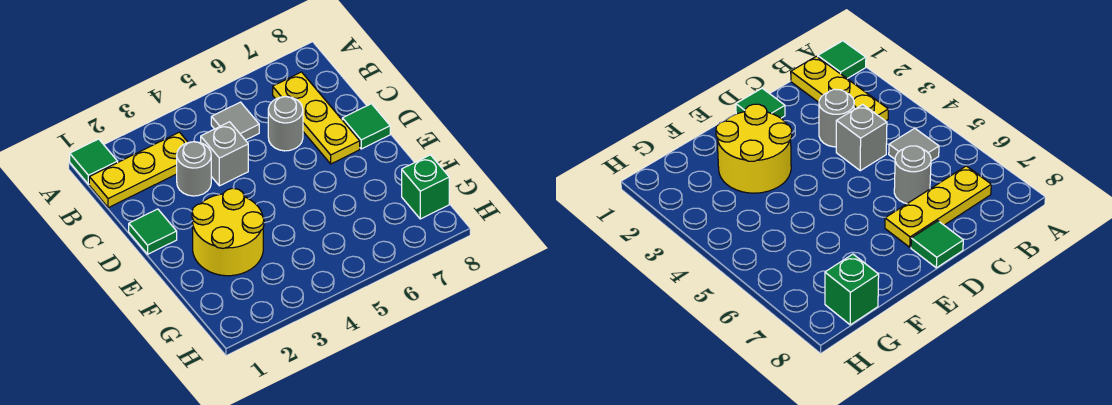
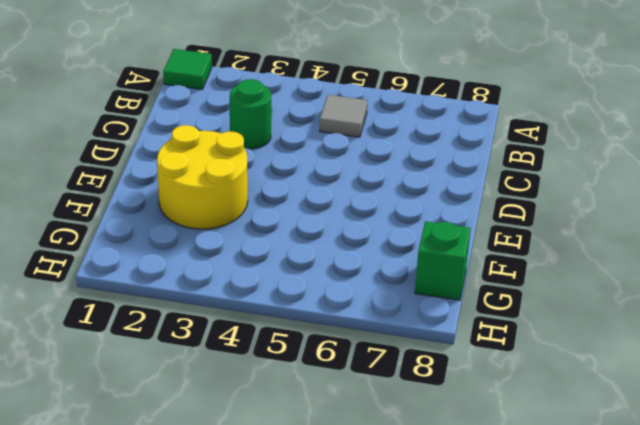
green 1x1 round brick [230,79,271,149] -> grey 1x1 round brick [177,142,211,196]
none -> yellow 1x3 plate [89,132,188,208]
none -> yellow 1x3 plate [273,72,360,164]

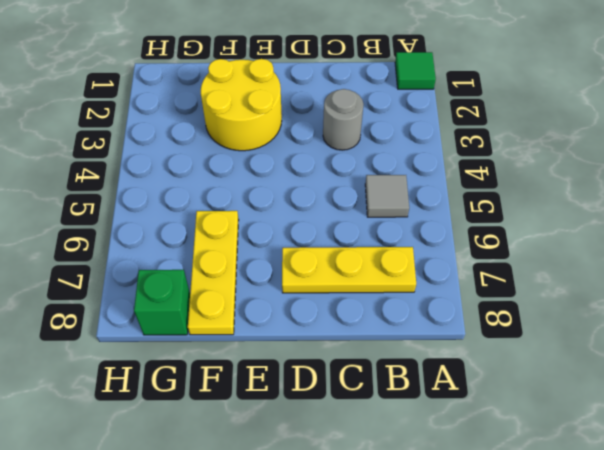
yellow 1x3 plate [188,211,239,335] -> yellow 1x3 plate moved to [89,132,188,208]
none -> grey 1x1 brick [201,122,248,186]
none -> grey 1x1 round brick [268,97,303,151]

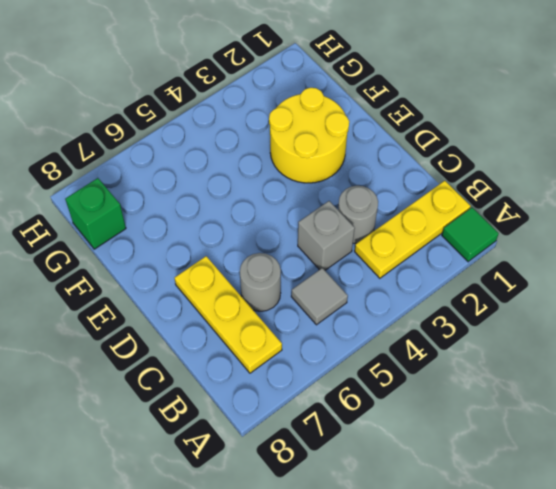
none -> green 1x1 tile [129,209,177,254]
none -> green 1x1 tile [342,104,390,149]

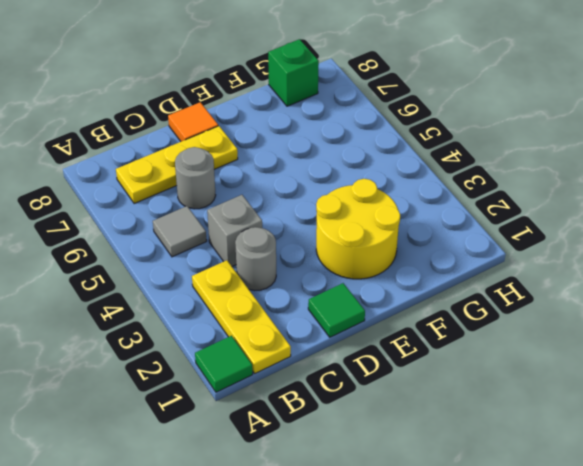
orange 1x1 tile [168,102,218,141] -> green 1x1 tile [342,104,390,149]

